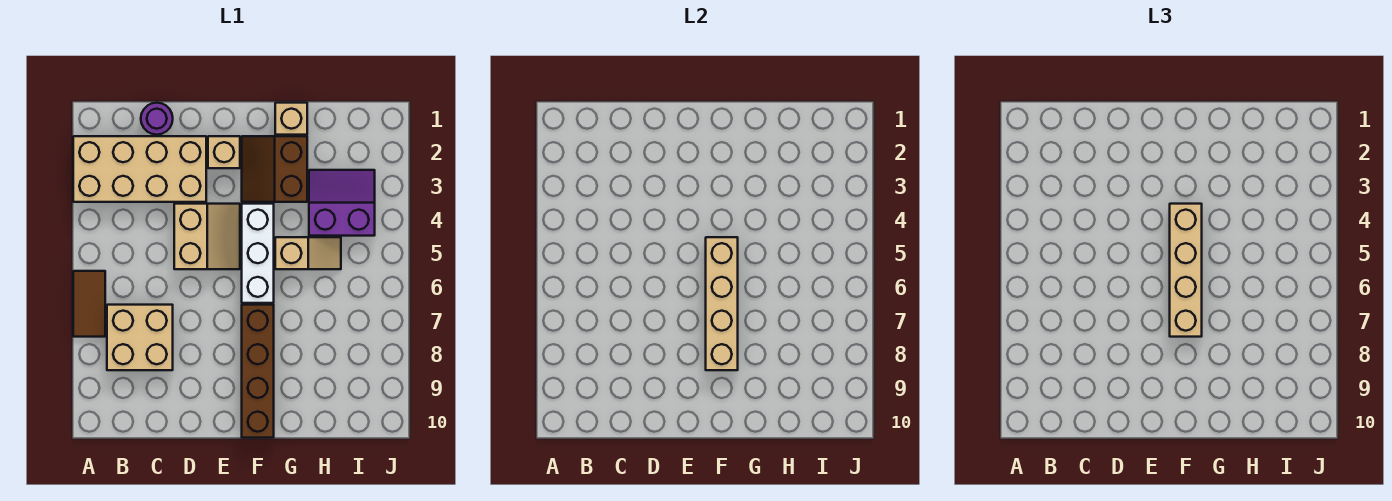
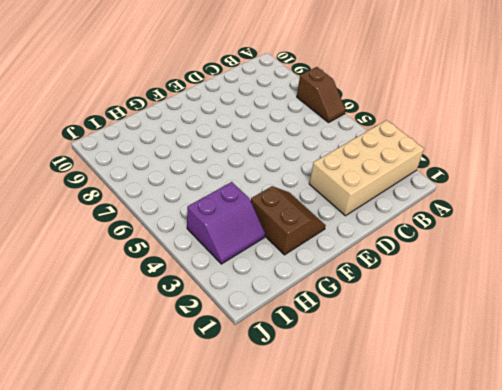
brown 1x2 slope [297,67,346,123] -> brown 1x2 tile [73,271,105,337]
none -> tan 2x2 brick [107,305,173,370]
none -> purple 1x1 round brick [141,103,173,135]
none -> tan 2x2 slope [174,204,240,269]

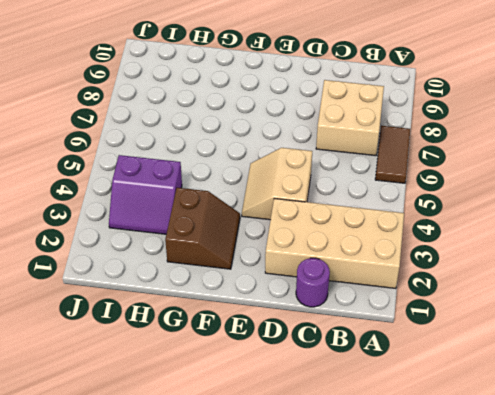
none -> tan 1x1 brick [208,136,240,168]
none -> white 1x3 brick [242,204,274,303]
none -> brown 1x4 brick [242,305,274,438]

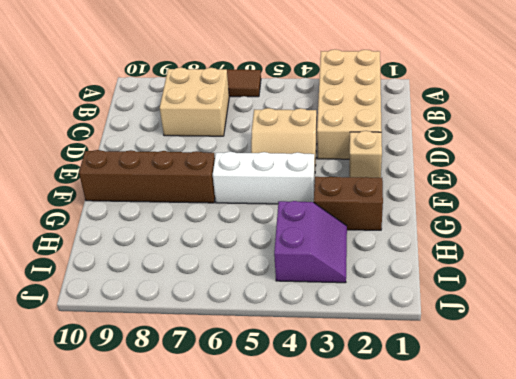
none -> purple 1x1 round brick [141,103,173,135]
none -> tan 1x1 brick [275,103,307,135]
none -> tan 1x2 slope [275,237,341,269]

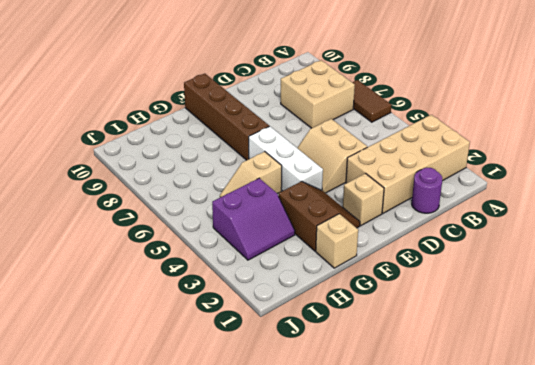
none -> tan 1x4 brick [706,237,738,370]
none -> tan 1x4 brick [1170,204,1202,337]

